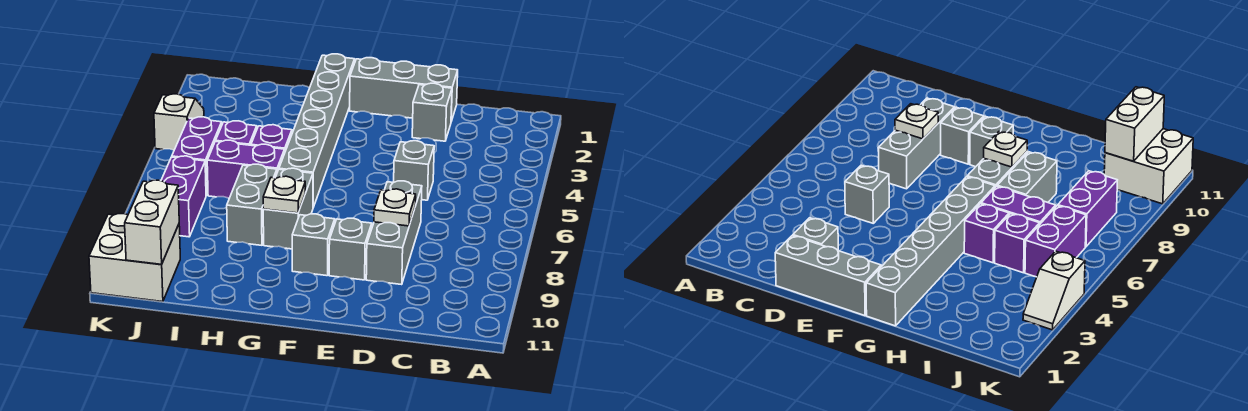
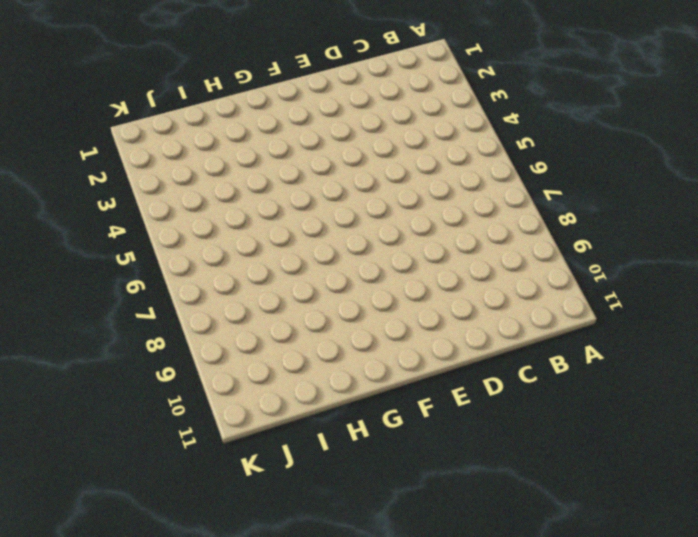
none -> grey 1x3 brick [350,58,458,121]
none -> grey 1x1 brick [412,83,452,141]
none -> grey 1x1 brick [394,141,434,200]

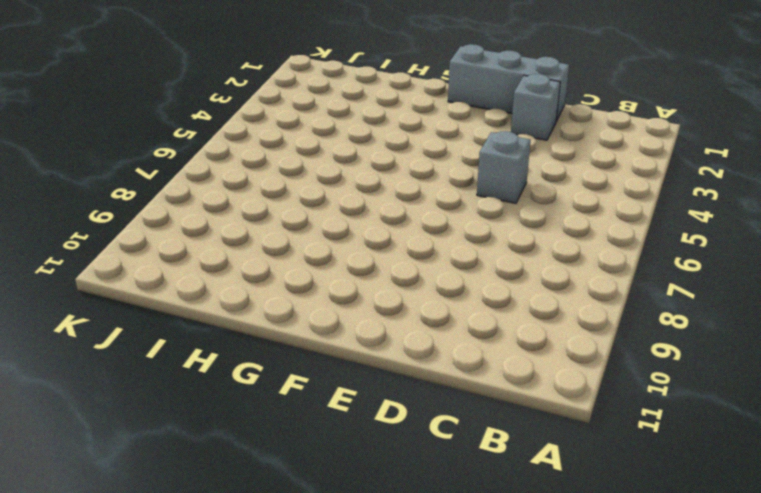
none -> grey 1x3 brick [366,181,422,285]
none -> grey 1x1 brick [329,218,372,280]
none -> grey 1x1 brick [292,214,335,276]

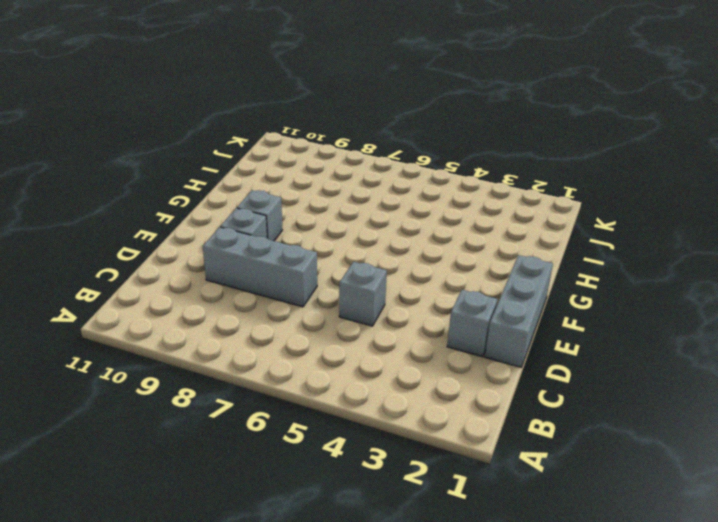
none -> grey 1x6 brick [279,54,355,207]
none -> grey 1x2 brick [263,168,313,249]
none -> purple 1x1 brick [251,125,292,151]

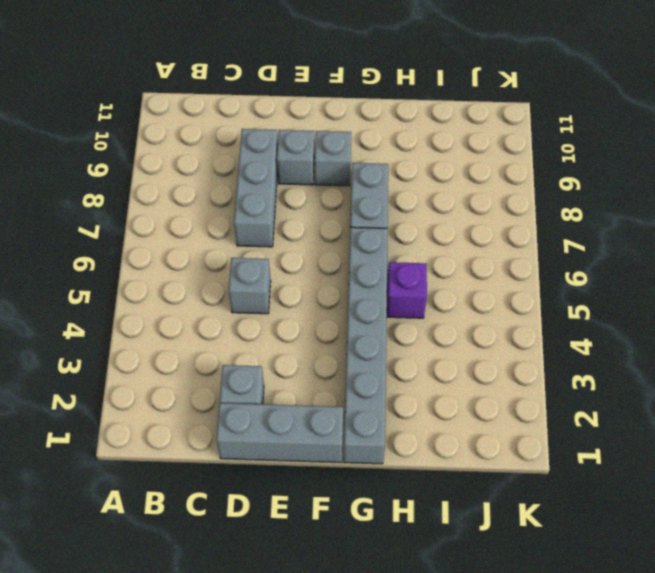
none -> purple 1x2 brick [207,140,285,198]
none -> grey 1x2 brick [227,164,277,245]
none -> purple 1x1 brick [216,121,257,145]

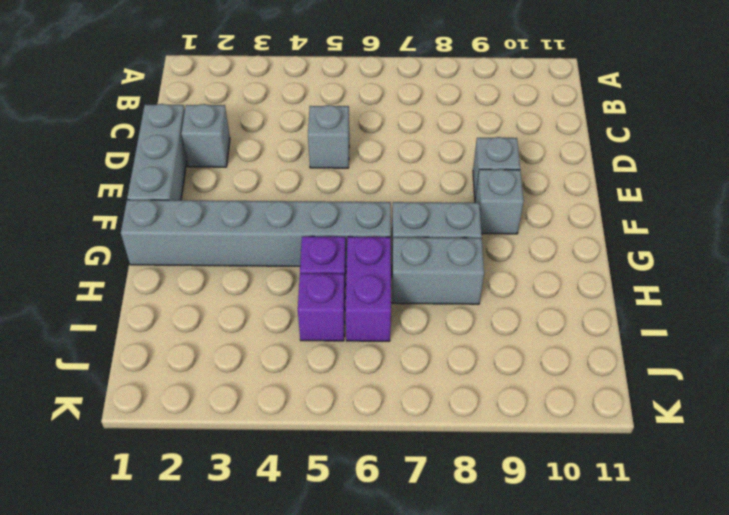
none -> grey 1x3 brick [366,181,422,285]
none -> purple 1x2 brick [172,117,222,195]
none -> purple 1x2 brick [161,156,206,237]

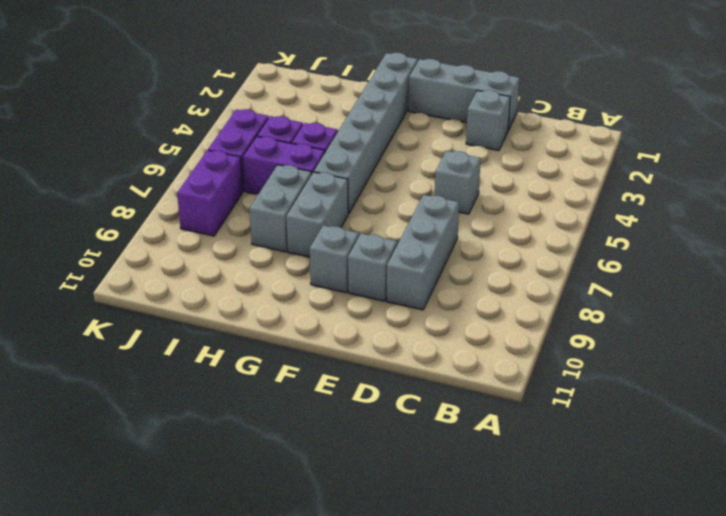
none -> white 2x2 brick [89,214,180,302]
none -> white 1x2 slope [154,94,204,150]
none -> white 1x1 plate [374,189,416,226]

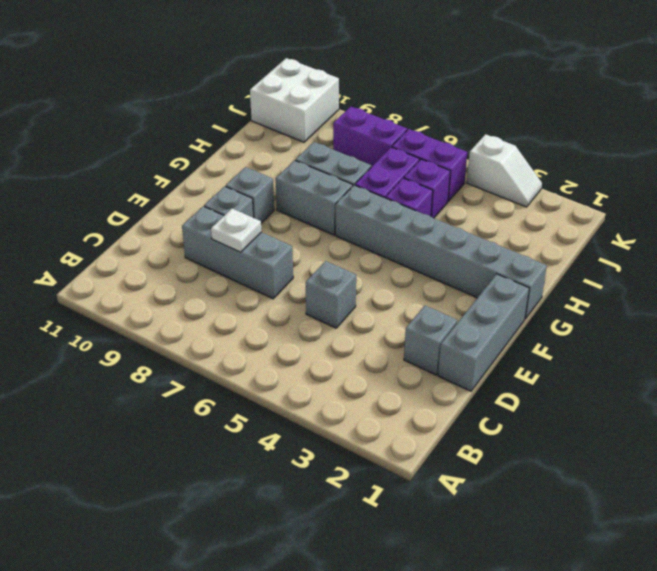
none -> white 1x1 plate [263,176,305,213]
none -> white 1x2 brick [125,180,179,264]

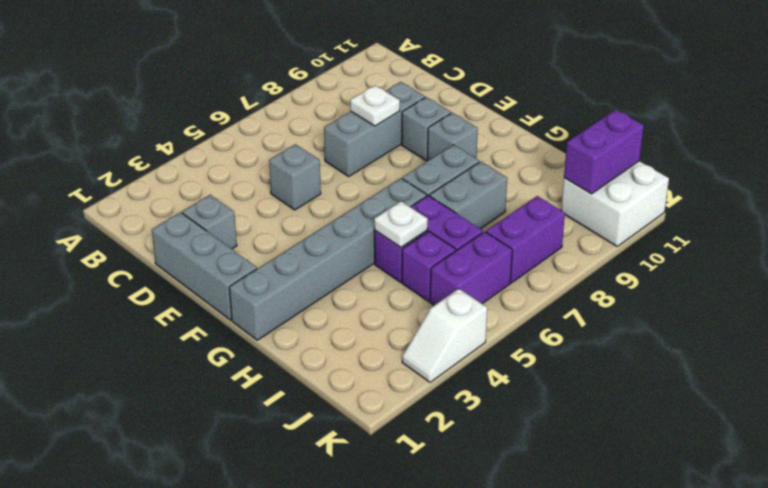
white 1x1 plate [374,201,428,247] -> white 1x1 plate moved to [263,176,305,213]
purple 1x2 brick [564,110,644,194] -> white 1x2 brick [125,180,179,264]

